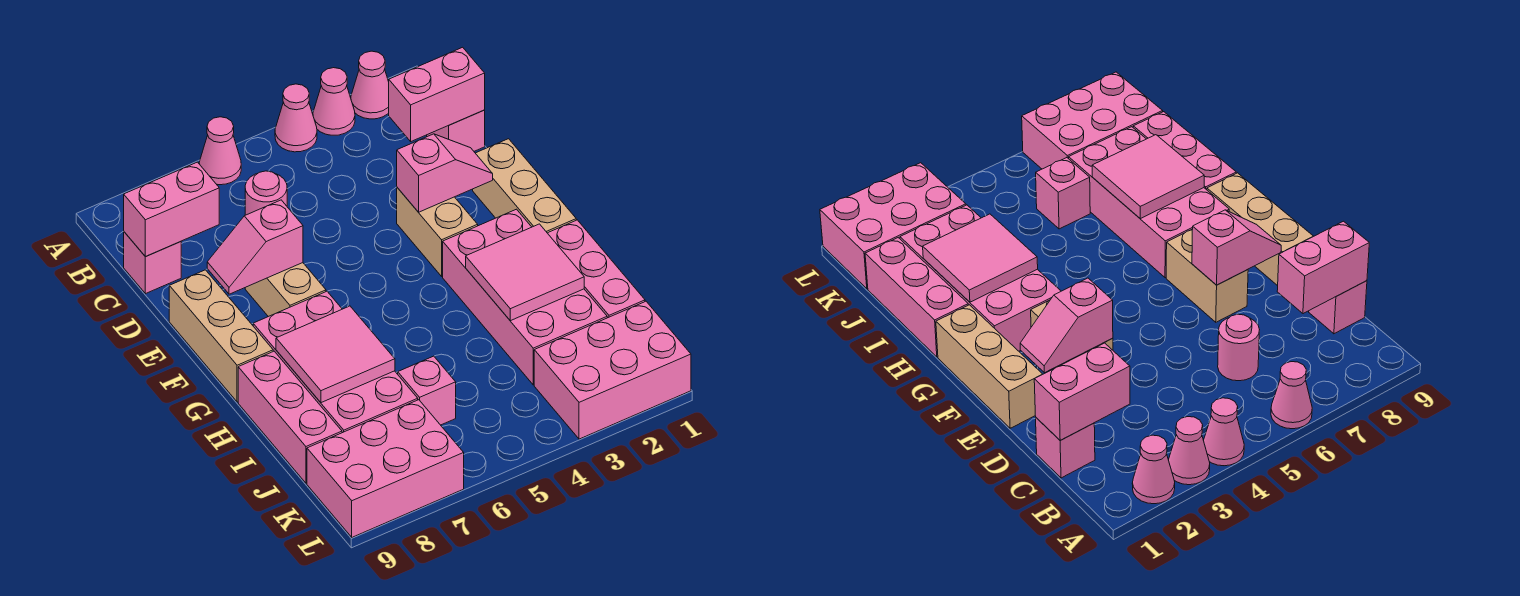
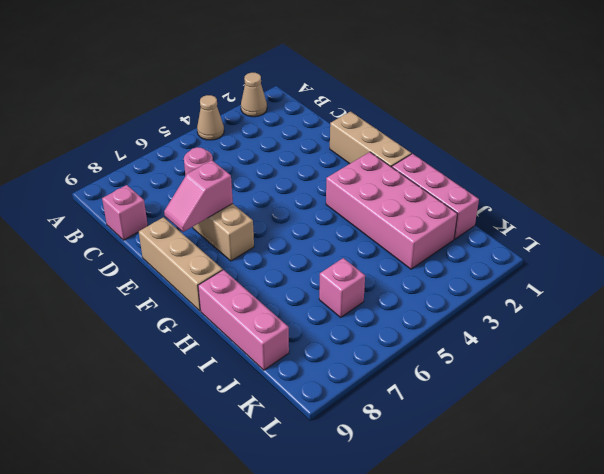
tan 1x1 cone [241,73,267,117] -> pink 1x1 cone [351,51,389,119]
tan 1x1 cone [197,95,224,140] -> pink 1x1 cone [275,84,317,152]
none -> pink 1x1 cone [313,68,355,135]
none -> pink 1x1 cone [199,117,241,185]
none -> pink 1x1 brick [427,110,485,151]

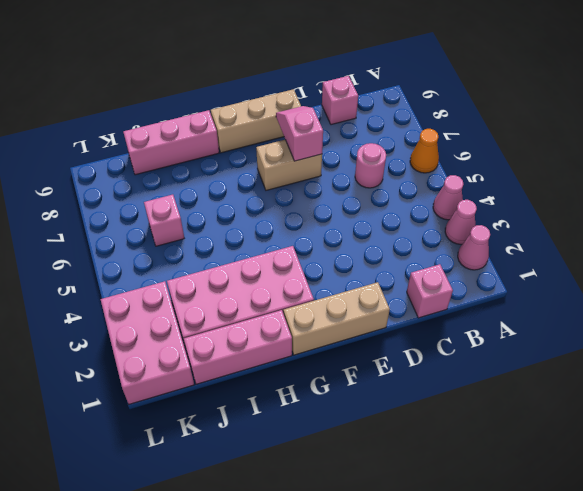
orange 1x1 cone [410,129,439,173] -> pink 1x1 cone [199,117,241,185]
none -> tan 1x2 brick [397,188,478,276]
none -> pink 2x4 brick [253,291,418,433]
none -> pink 2x3 brick [307,400,464,537]

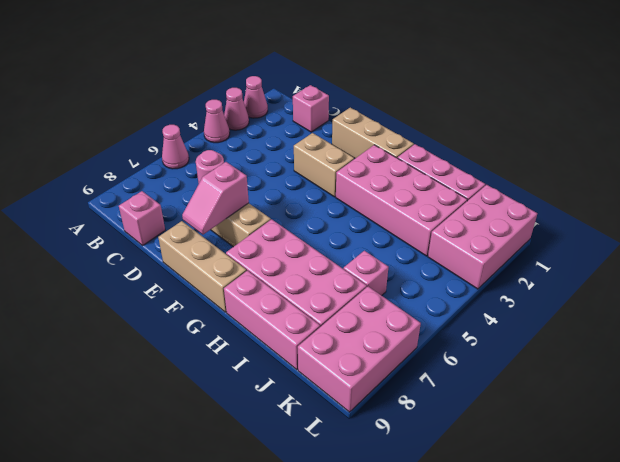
none -> pink 1x2 brick [389,47,485,141]
none -> pink 1x2 brick [124,162,219,257]
none -> pink 1x2 slope [397,134,493,212]

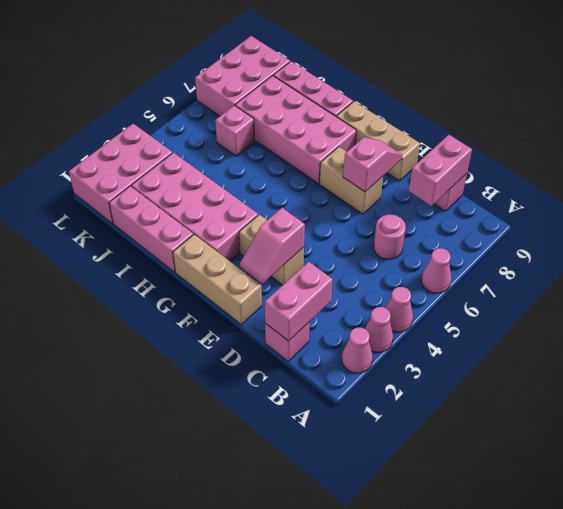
none -> pink 2x2 tile [466,224,584,321]
none -> pink 2x2 tile [276,306,395,403]

